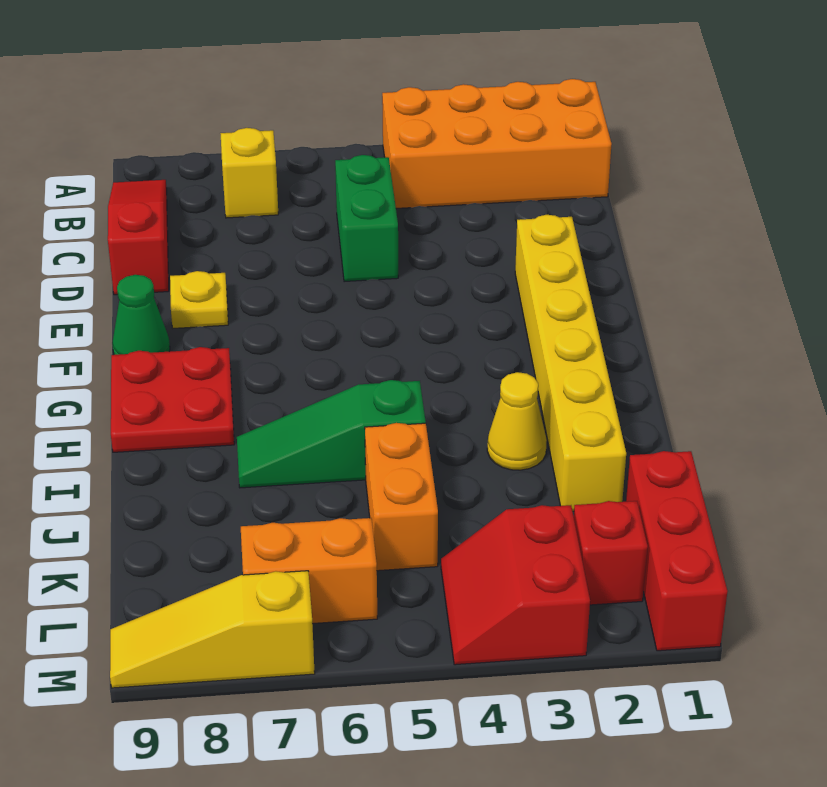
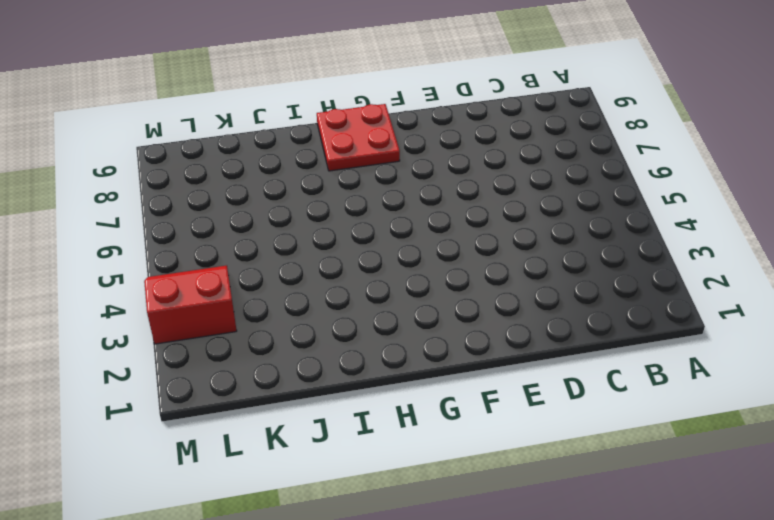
none -> orange 2x4 brick [382,79,612,208]
none -> yellow 1x1 brick [220,128,278,218]
none -> red 1x3 slope [108,180,169,295]

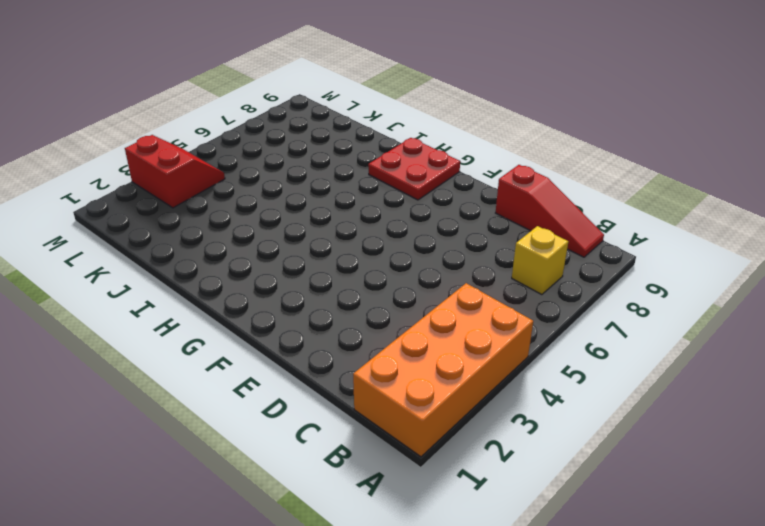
none -> green 1x2 brick [335,155,398,282]
none -> yellow 1x6 brick [515,215,626,511]
none -> yellow 1x1 plate [170,271,228,328]

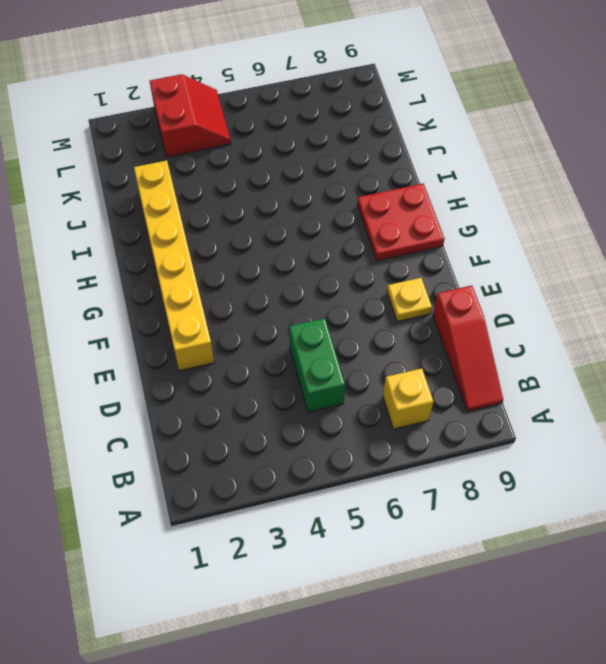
none -> orange 2x4 brick [382,79,612,208]
none -> green 1x1 cone [112,275,170,355]
none -> yellow 1x1 cone [487,372,547,470]

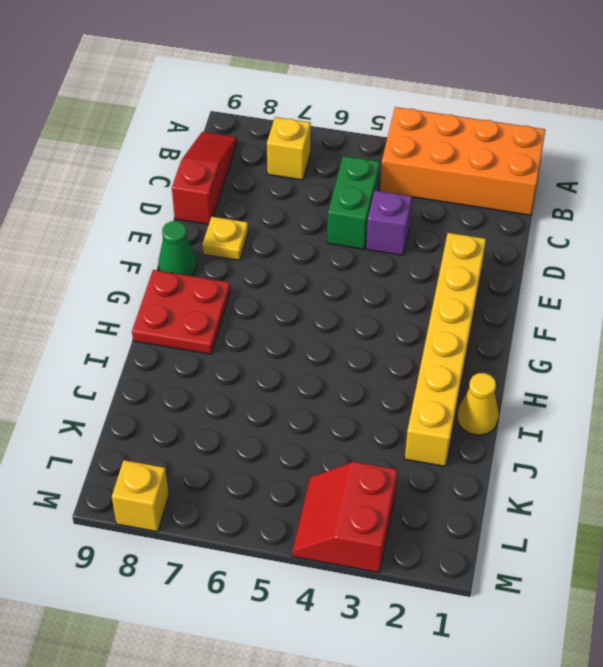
purple 1x1 brick [366,191,412,255] -> none
yellow 1x1 cone [457,373,499,435] -> yellow 1x1 cone moved to [487,372,547,470]
yellow 1x1 brick [112,460,169,532] -> yellow 1x3 slope [110,571,315,688]
none -> green 1x3 slope [237,380,426,488]
none -> orange 1x2 brick [365,423,438,571]
none -> red 1x3 brick [626,451,728,651]

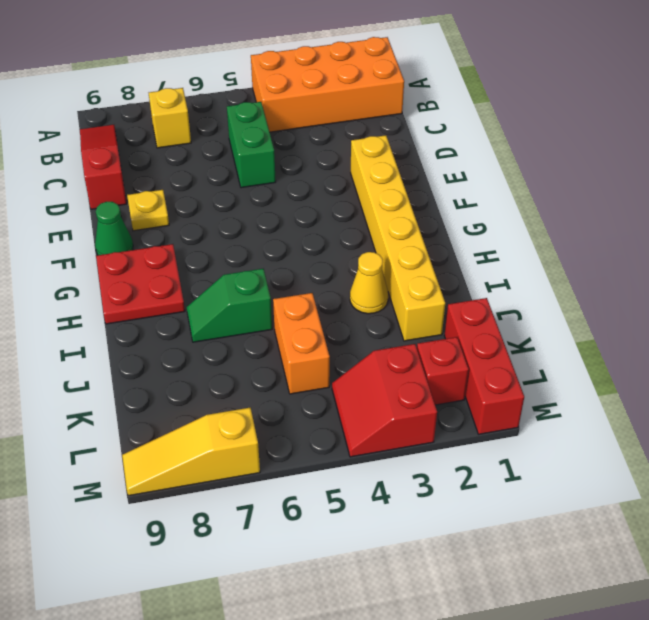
green 1x2 slope [187,269,272,342] -> green 1x3 slope [237,380,426,488]
none -> orange 1x2 brick [241,518,377,624]

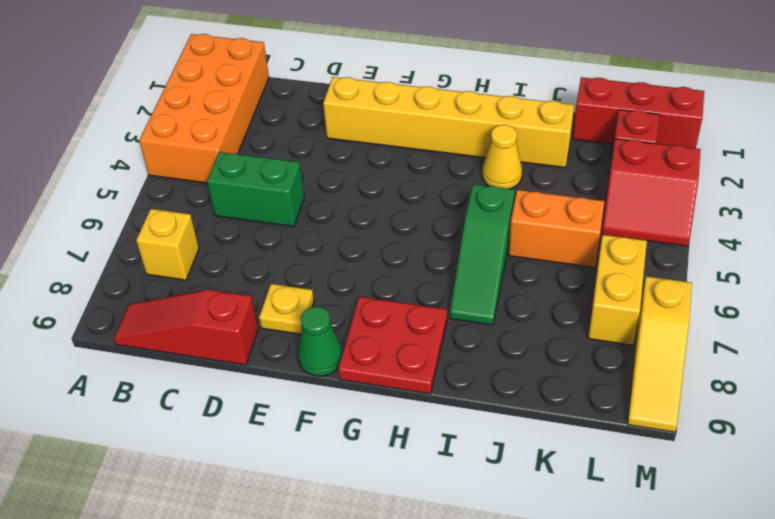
yellow 1x2 brick [588,235,647,345] -> orange 1x2 brick [241,518,377,624]

